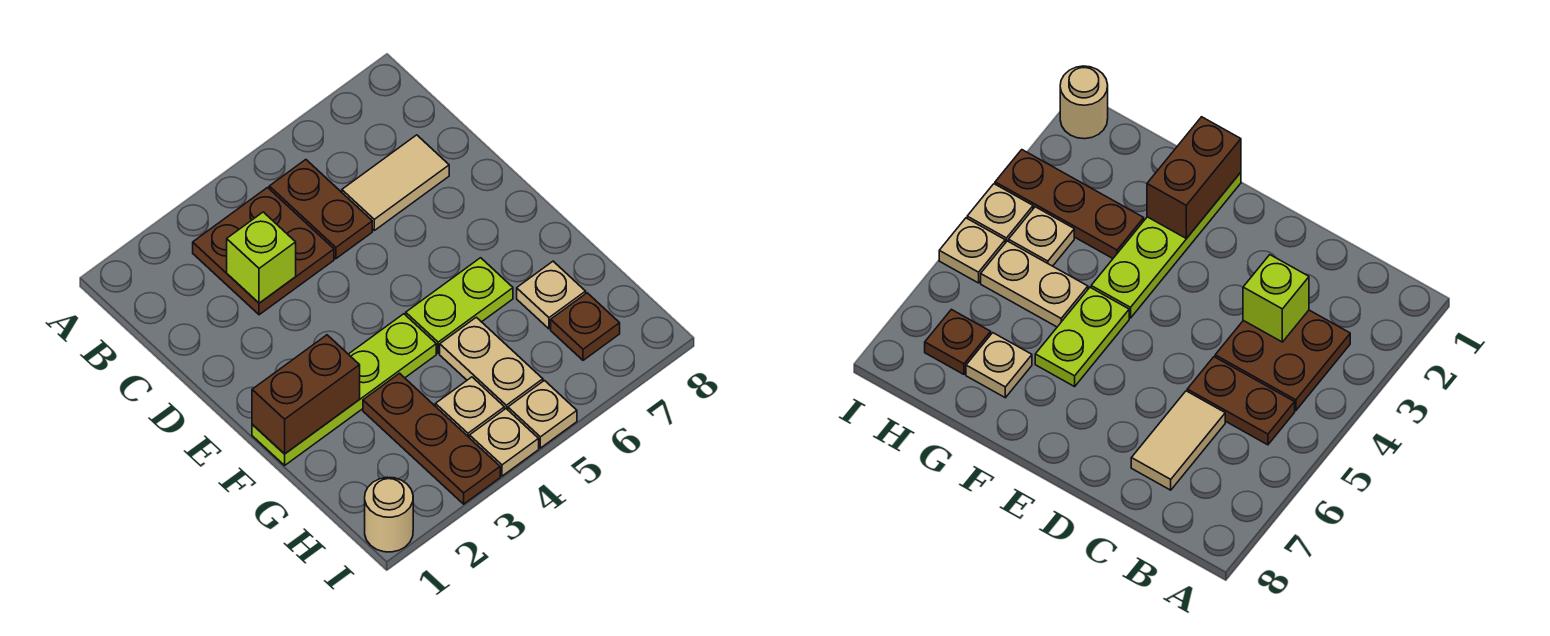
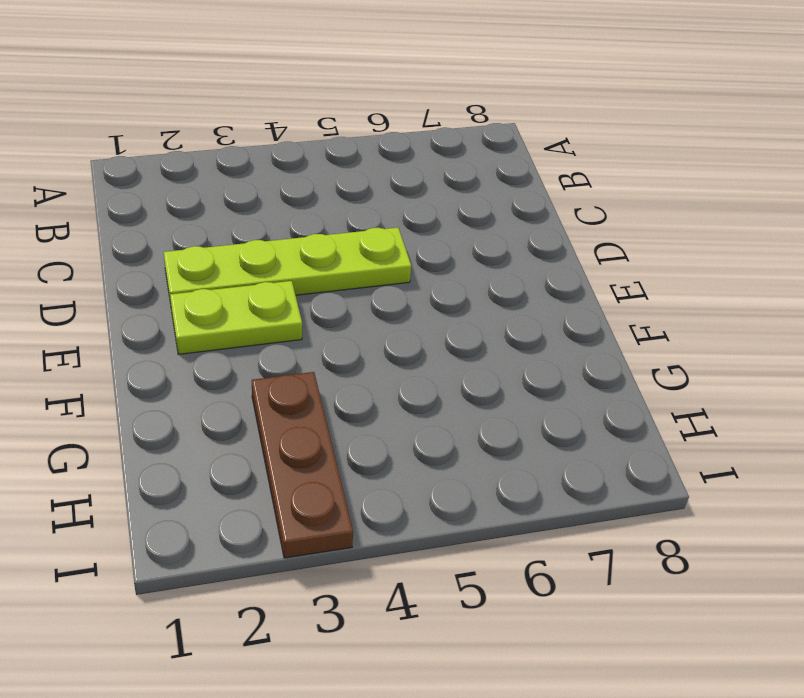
lime 1x4 plate [164,228,411,304] -> lime 1x4 plate moved to [252,314,436,465]
lime 1x2 plate [170,281,302,354] -> lime 1x2 plate moved to [406,258,513,353]
none -> brown 2x2 plate [193,188,334,315]
none -> brown 1x2 plate [269,160,372,259]
none -> tan 1x2 tile [342,135,449,230]

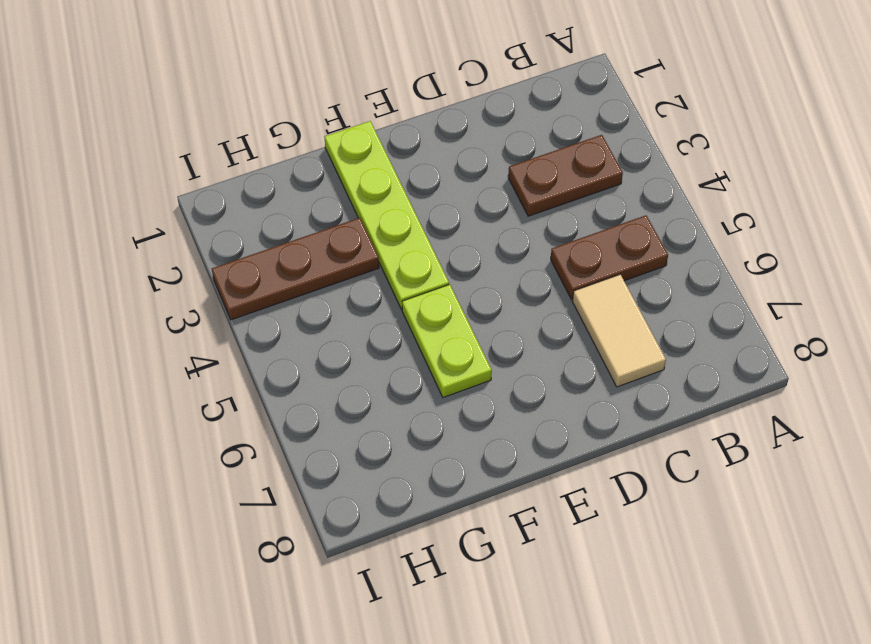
brown 1x2 plate [508,135,623,216] -> brown 2x2 plate [193,188,334,315]
none -> tan 1x2 plate [440,317,543,410]
none -> tan 1x1 plate [517,261,586,329]
none -> tan 1x1 plate [435,377,504,438]

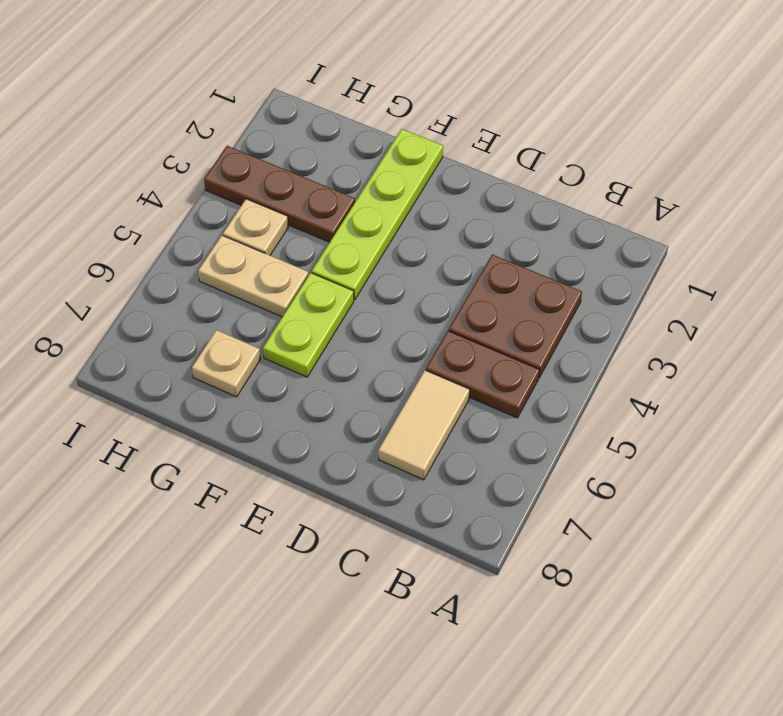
none -> brown 1x1 plate [551,293,620,360]
none -> tan 1x1 round brick [365,477,413,552]
none -> tan 1x1 plate [470,409,539,476]

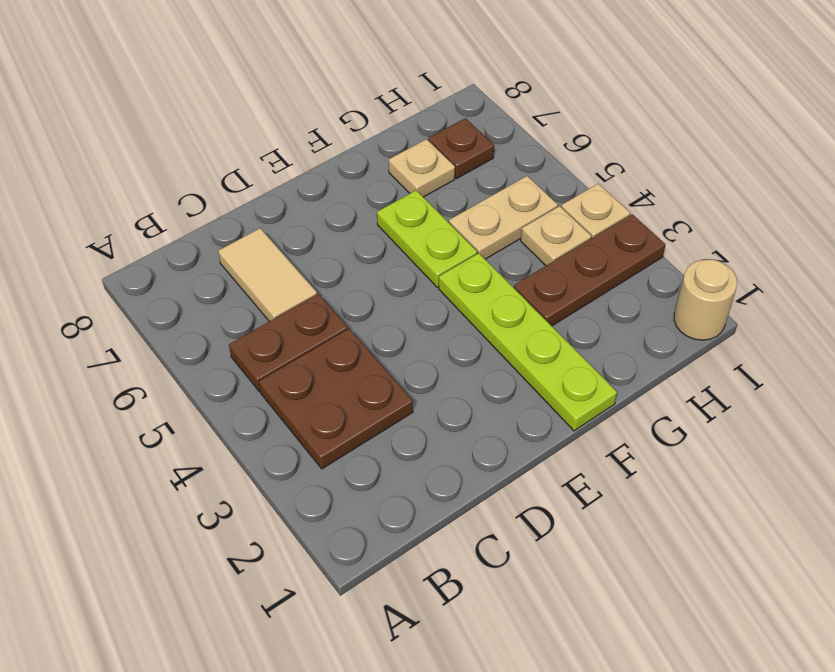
none -> tan 1x1 plate [508,381,577,448]
none -> lime 1x1 brick [227,212,296,303]
none -> brown 1x2 brick [252,335,360,454]

